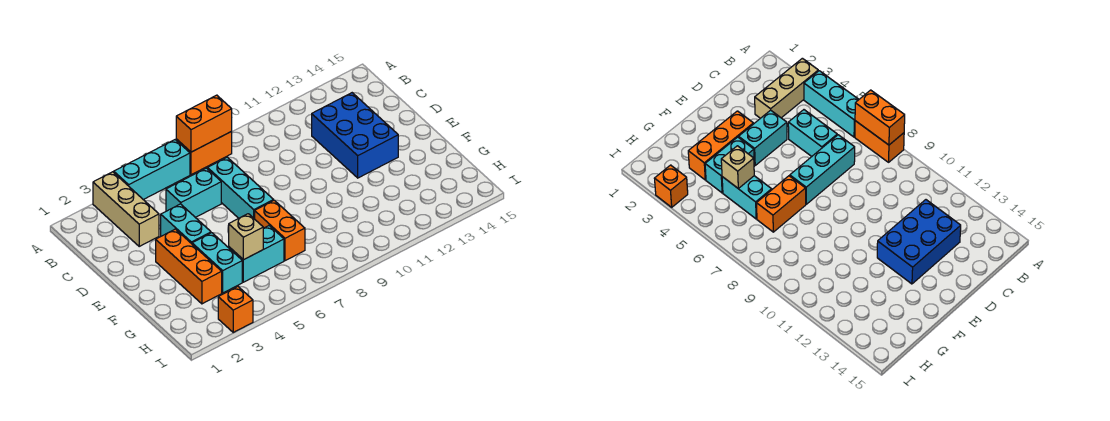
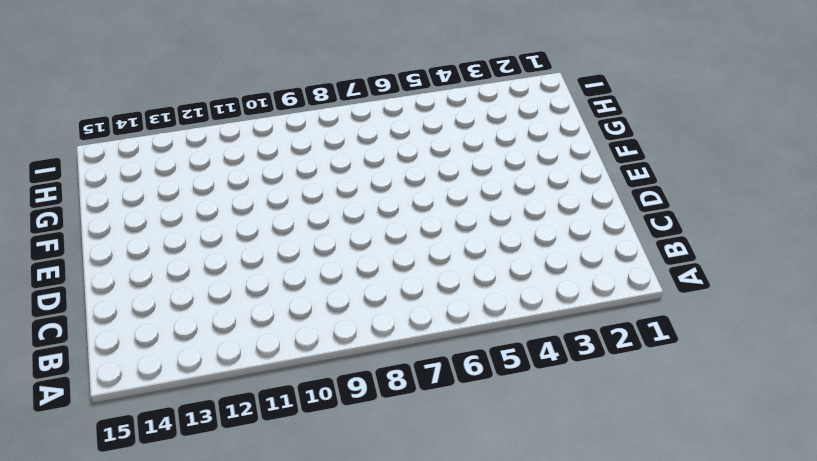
none -> tan 1x3 brick [93,172,159,246]
none -> cyan 1x3 brick [114,140,190,200]
none -> orange 1x2 brick [176,132,232,175]

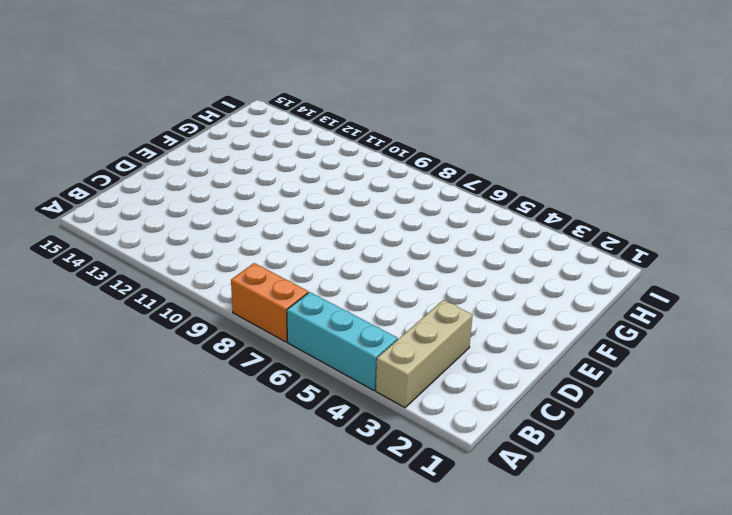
none -> cyan 1x2 brick [166,168,221,218]
none -> cyan 1x3 brick [208,157,274,219]
none -> blue 2x3 brick [312,93,398,178]

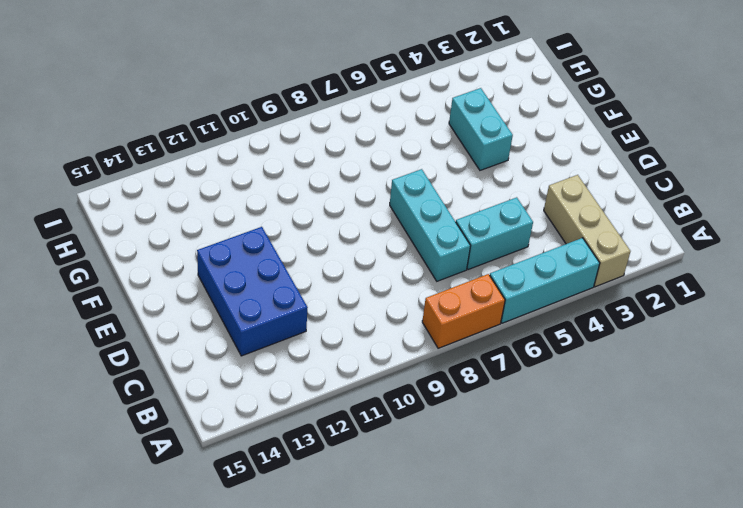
none -> cyan 1x2 brick [161,204,211,244]
none -> orange 1x3 brick [156,229,222,304]
none -> orange 1x2 brick [255,200,305,261]

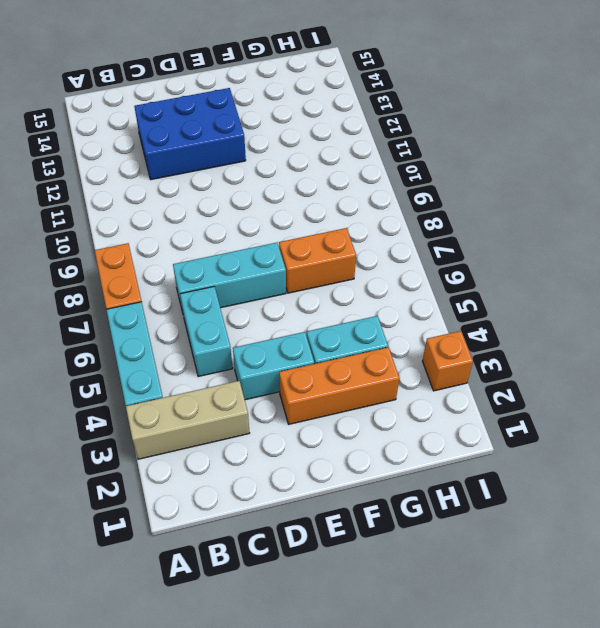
none -> cyan 1x2 brick [228,226,284,282]
none -> orange 1x2 brick [176,95,232,152]
none -> tan 1x1 brick [229,214,263,260]

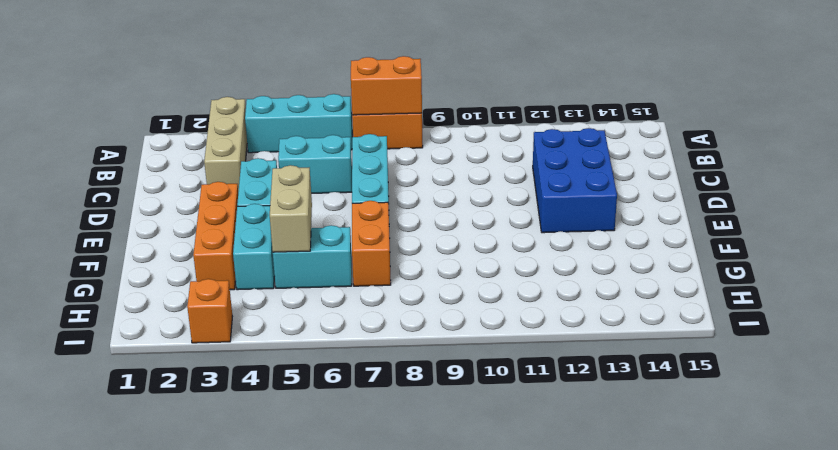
tan 1x2 brick [270,165,312,252] -> tan 1x1 brick [229,214,263,260]

